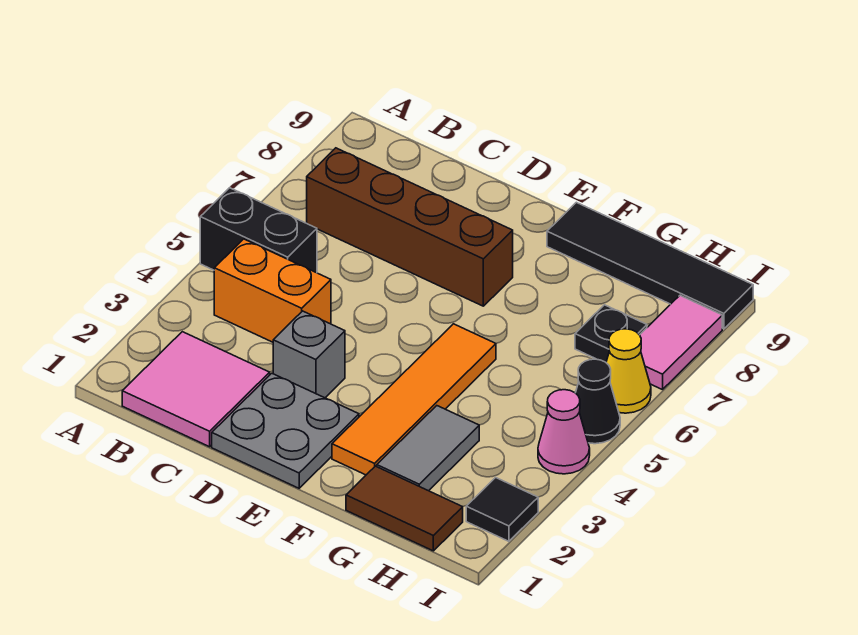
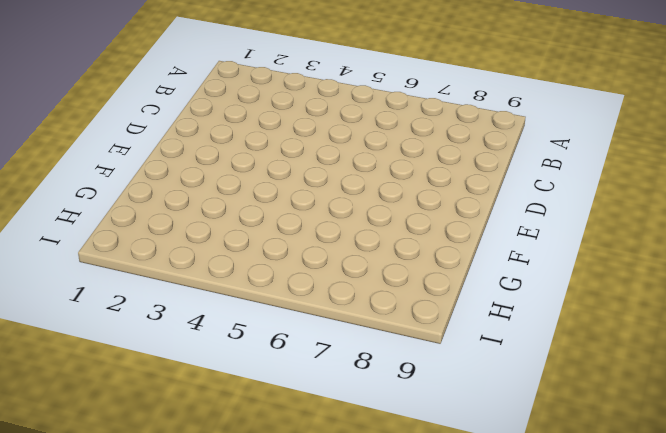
none -> black 1x2 brick [200,188,317,273]
none -> pink 2x2 tile [122,332,270,447]
none -> orange 1x2 brick [214,239,331,342]

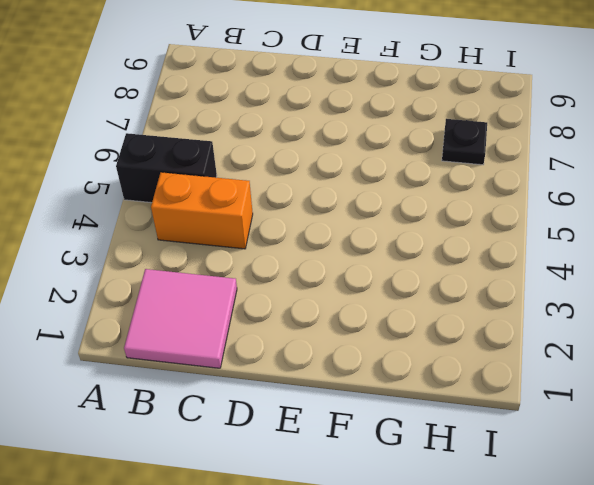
none -> brown 1x4 brick [307,148,513,306]
none -> grey 2x2 plate [212,373,359,488]
none -> grey 1x1 brick [273,311,345,398]

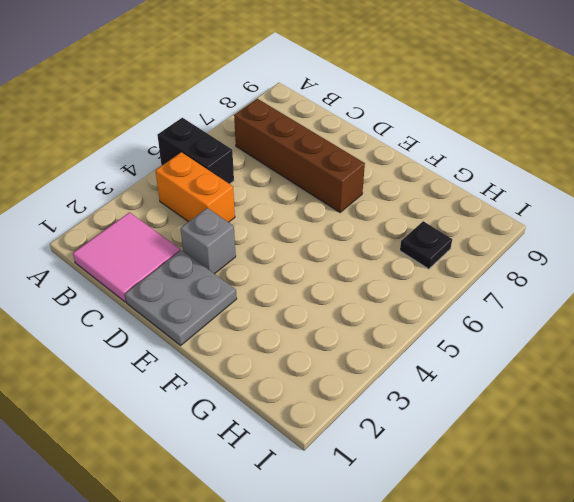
none -> orange 1x4 tile [332,324,496,475]
none -> black 1x4 tile [547,202,753,329]
none -> brown 1x2 tile [346,466,463,551]

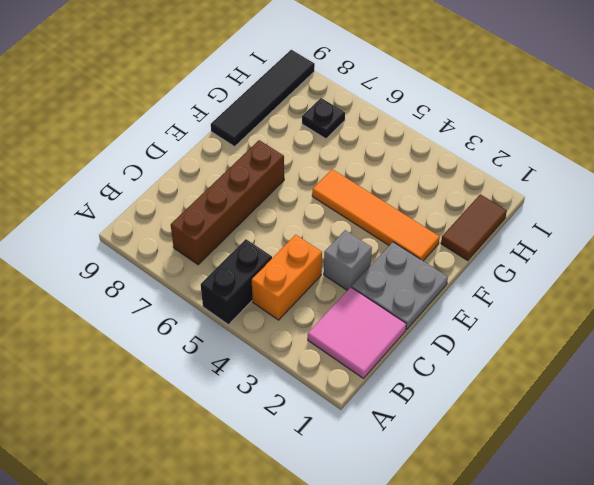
none -> grey 1x2 tile [377,406,479,491]
none -> black 1x1 tile [466,477,538,541]
none -> pink 1x1 cone [538,390,590,474]

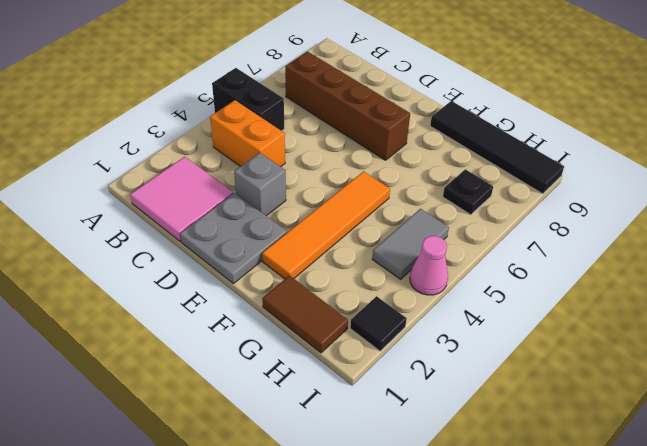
grey 1x2 tile [372,209,449,279] -> grey 1x2 tile moved to [377,406,479,491]
none -> black 1x1 cone [576,359,620,444]
none -> yellow 1x1 cone [606,329,651,413]
none -> pink 1x2 tile [640,295,722,390]

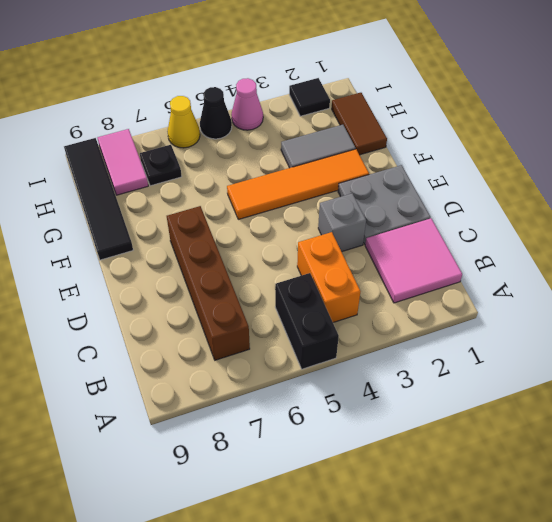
pink 1x2 tile [98,129,148,195] -> pink 1x2 tile turned to [640,295,722,390]

